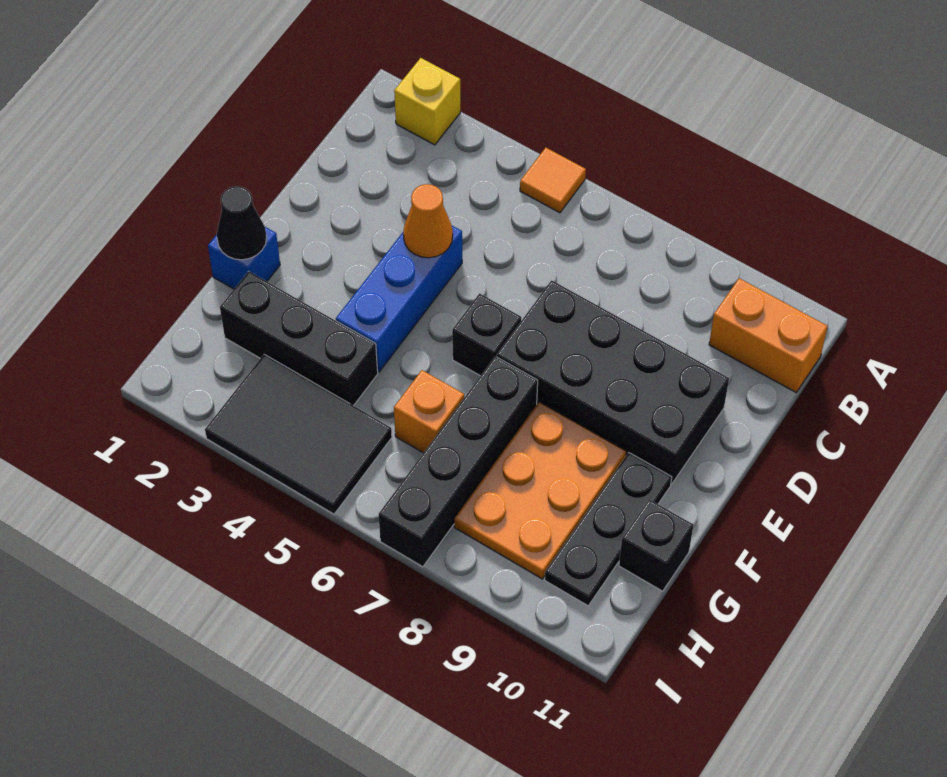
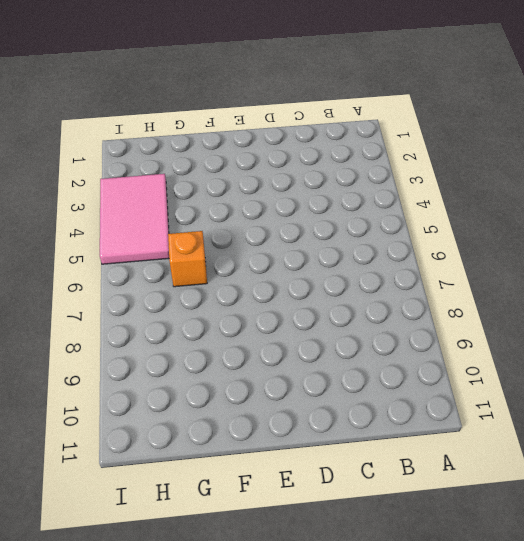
pink 2x3 tile [100,174,169,264] -> black 2x3 tile [205,354,392,514]
none -> yellow 1x1 brick [394,58,460,145]
none -> orange 1x1 tile [520,148,586,213]
none -> orange 1x2 brick [709,278,828,392]

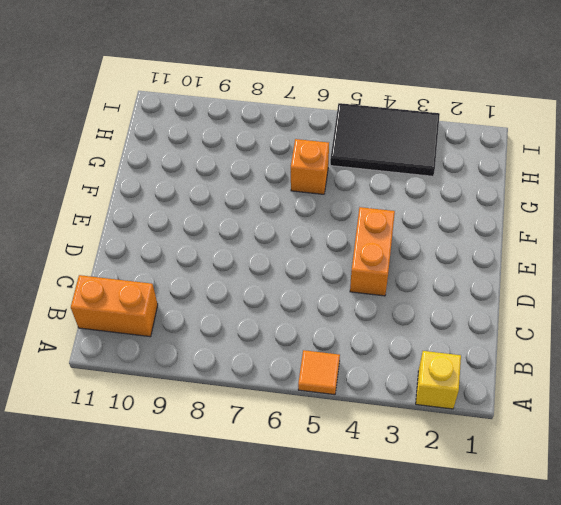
orange 1x2 brick [350,207,395,296] -> blue 1x3 brick [336,226,462,372]
none -> black 2x4 brick [497,280,729,484]
none -> black 1x1 brick [452,294,521,376]
none -> blue 1x1 brick [208,227,280,289]

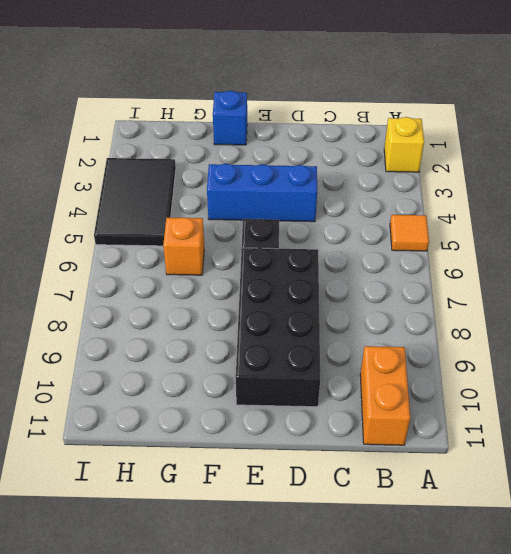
none -> black 1x4 brick [379,356,538,567]
none -> orange 2x3 plate [454,402,626,579]
none -> black 1x3 plate [545,453,672,606]

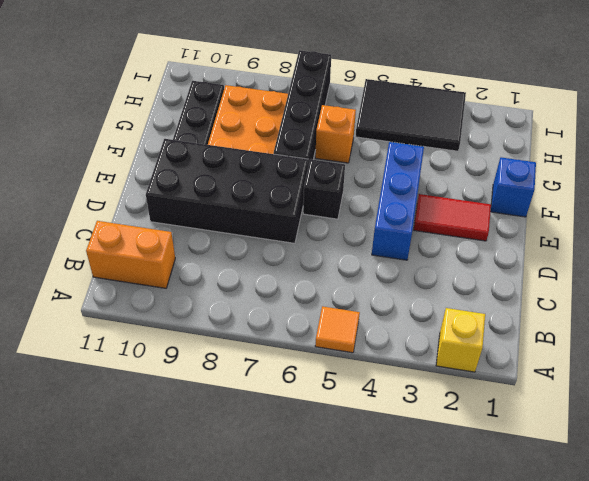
red 1x2 tile [414,194,491,241] -> none
none -> black 1x3 brick [220,271,378,406]
none -> black 1x1 brick [619,499,694,591]
none -> orange 1x1 cone [403,184,453,258]

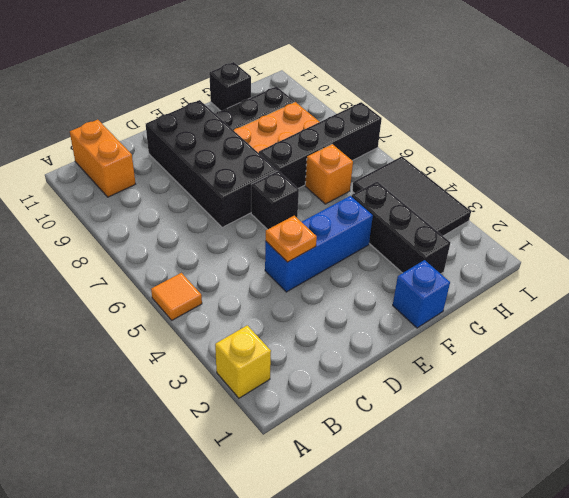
orange 1x1 plate [266,216,317,262] -> orange 1x1 cone [403,184,453,258]
none -> black 1x1 cone [217,186,267,260]

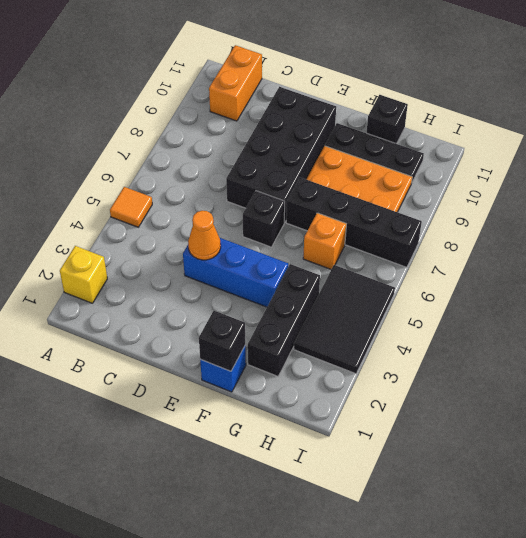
black 1x1 brick [199,311,245,371] -> black 1x1 cone [217,186,267,260]

